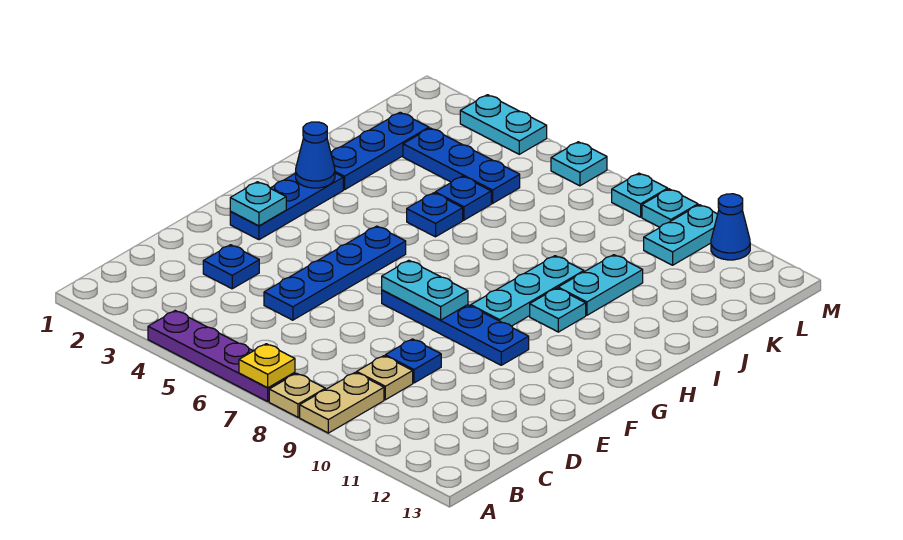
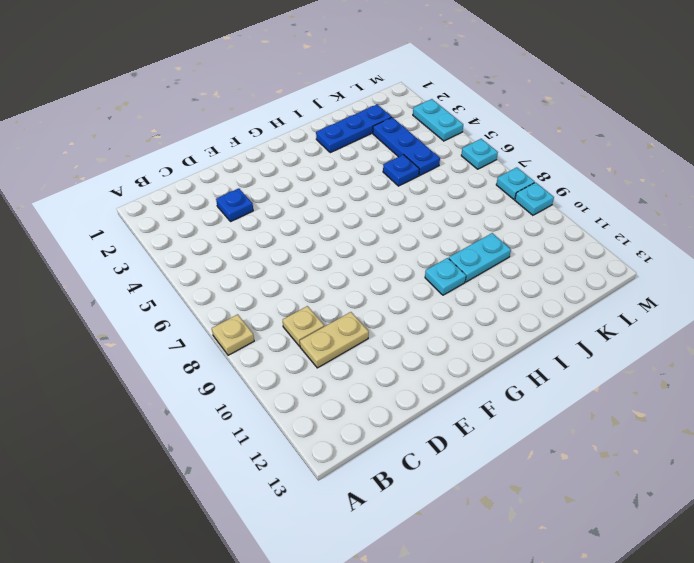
tan 1x2 plate [300,312,369,368] -> tan 1x2 plate moved to [300,372,384,433]
none -> purple 1x4 plate [148,311,295,401]
none -> blue 1x4 plate [264,226,406,320]
none -> blue 1x1 plate [385,339,441,383]

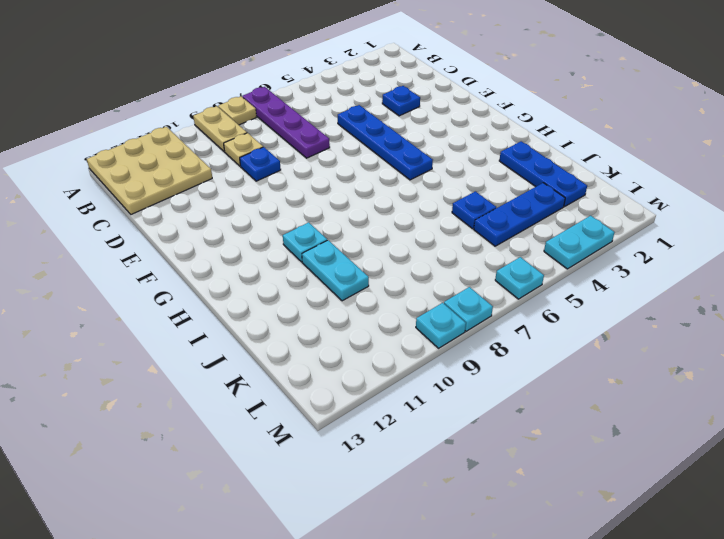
purple 1x4 plate [242,87,330,158] -> purple 1x4 plate turned to [148,311,295,401]
tan 3x3 plate [87,127,212,214] -> none
none -> blue 1x3 plate [230,173,343,240]
none -> blue 1x4 plate [382,290,529,365]
none -> cyan 1x3 plate [471,256,584,326]

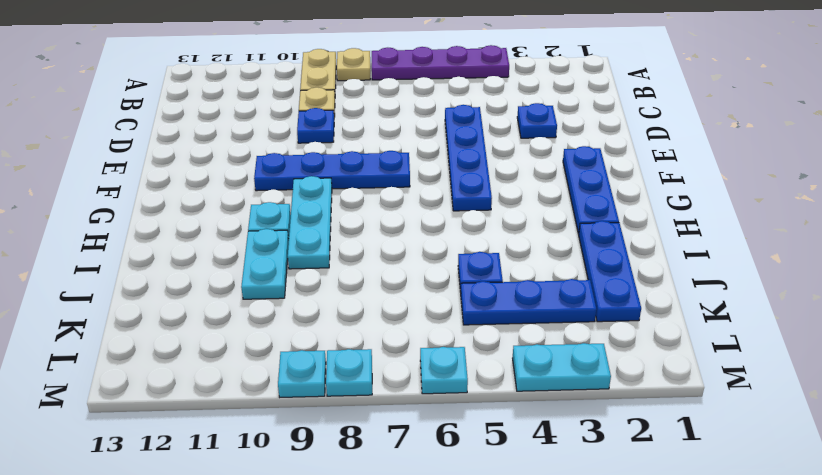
none -> blue 1x1 plate [407,193,463,237]
none -> cyan 1x2 plate [644,205,718,265]
none -> blue 1x1 cone [711,194,750,260]

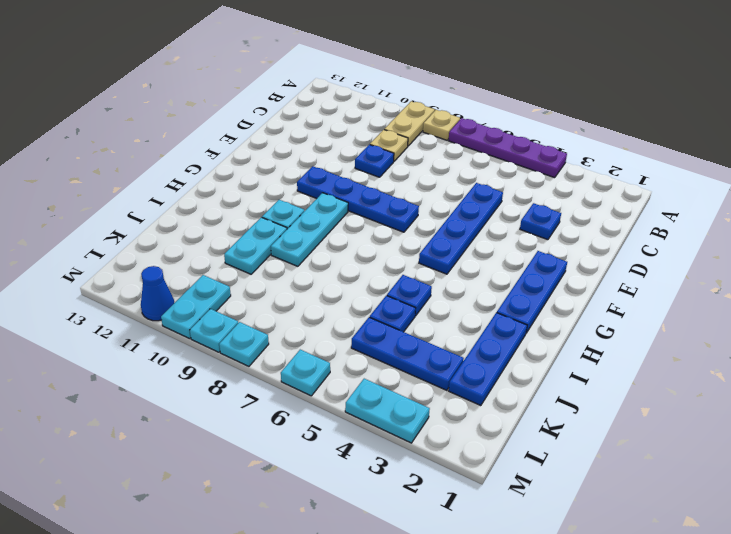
none -> yellow 1x1 plate [239,344,295,388]
none -> cyan 1x1 plate [230,182,286,226]
none -> cyan 1x2 plate [382,260,468,320]

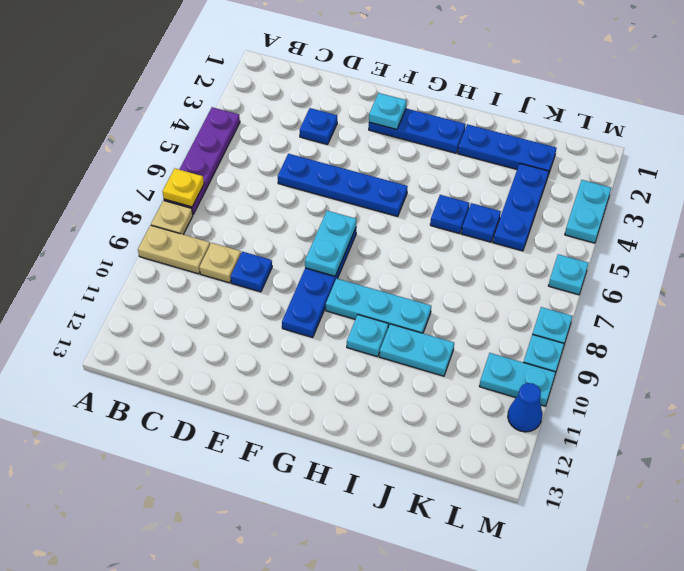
none -> blue 1x1 cone [296,122,335,188]

